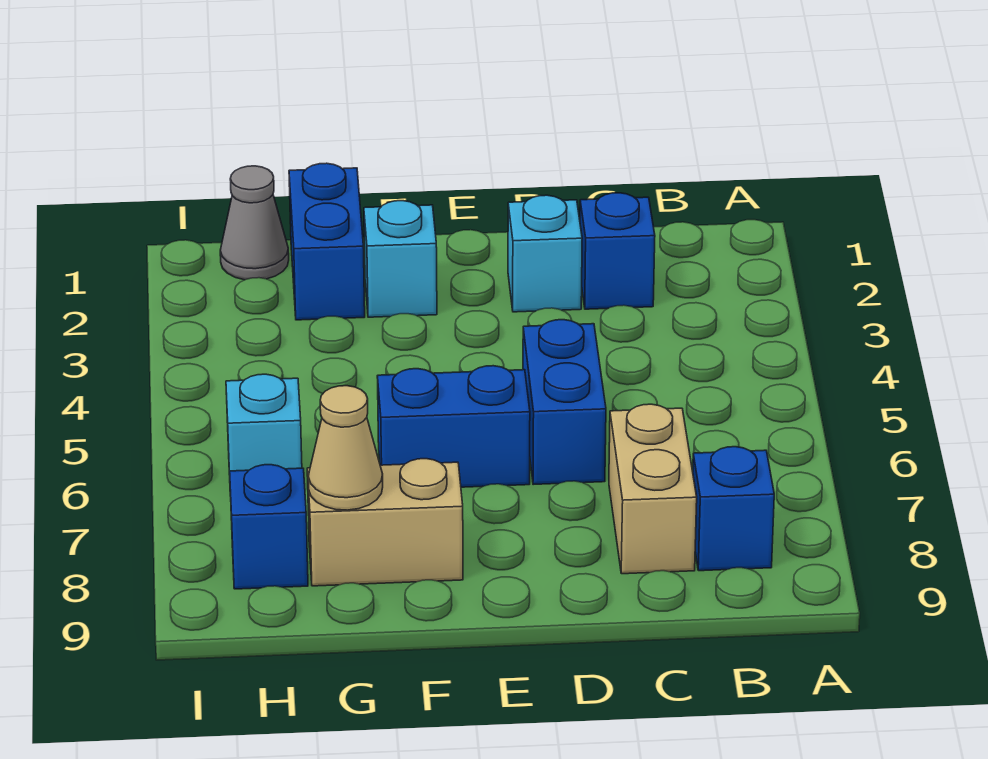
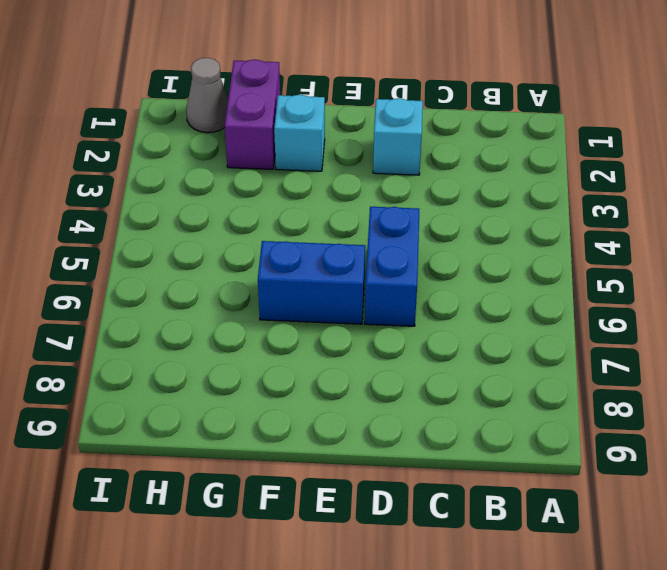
purple 1x2 brick [225,59,280,169] -> blue 1x2 brick [289,163,365,320]
none -> blue 1x1 brick [693,447,774,571]
none -> blue 1x1 brick [580,193,655,309]
none -> tan 1x2 brick [609,404,697,574]

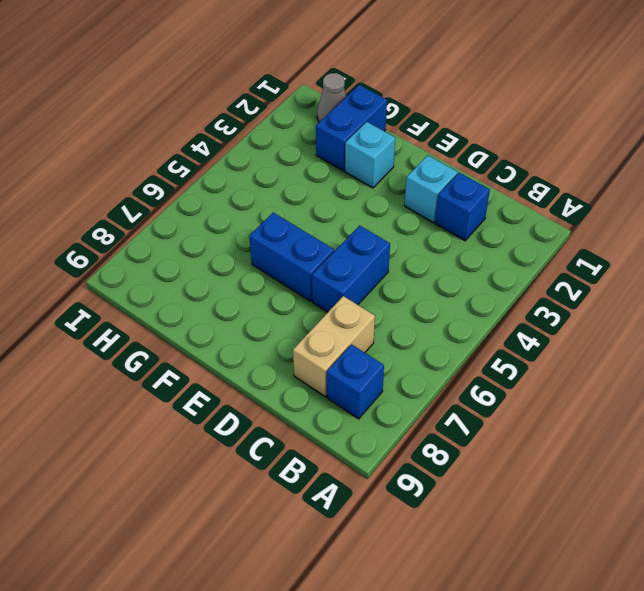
none -> tan 1x2 brick [307,459,463,586]
none -> cyan 1x1 brick [226,374,302,496]
none -> blue 1x1 brick [230,465,308,589]

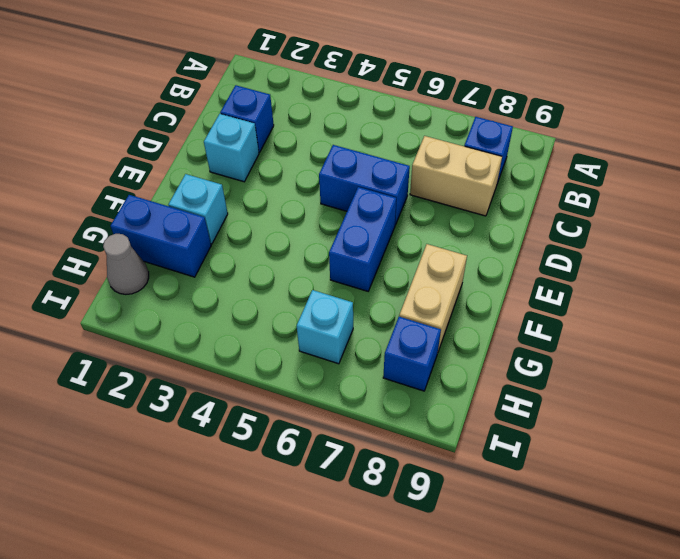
none -> tan 1x1 cone [308,386,383,510]

